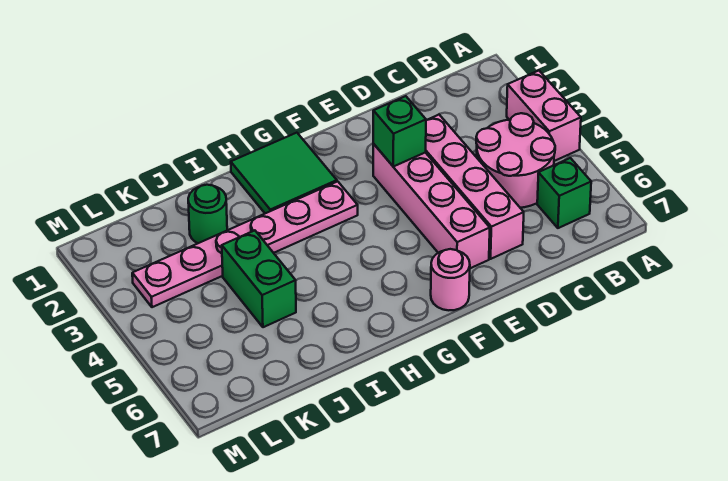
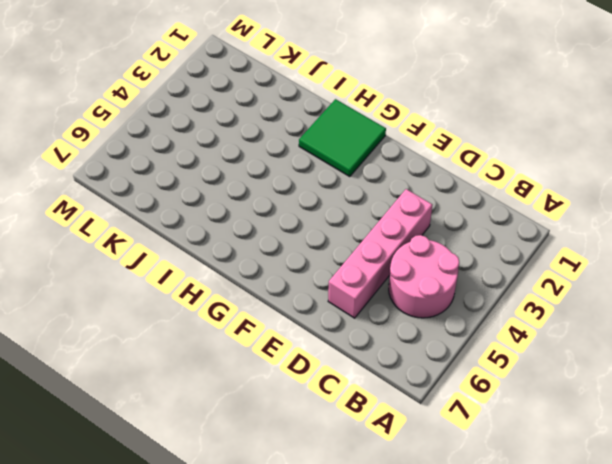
none -> pink 1x2 brick [507,71,581,161]
none -> green 1x1 brick [537,158,591,228]

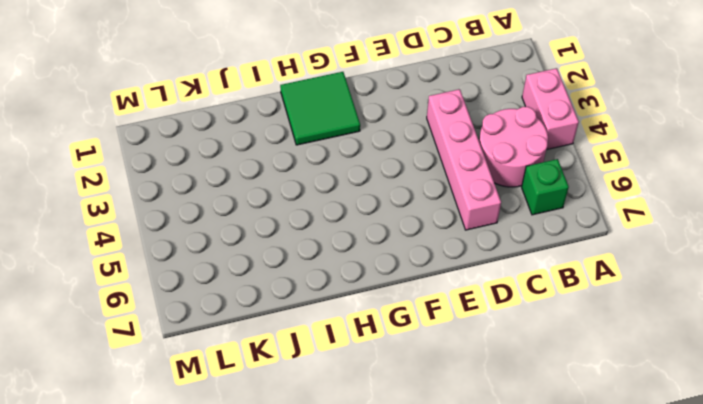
none -> pink 1x4 brick [373,144,490,268]
none -> pink 1x1 round brick [431,249,470,310]

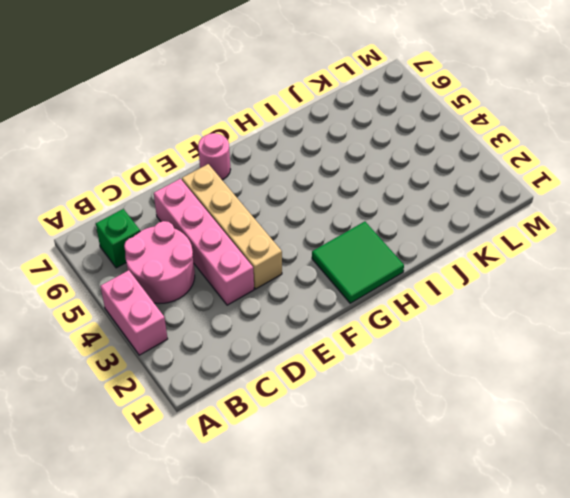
tan 1x4 brick [182,164,282,289] -> pink 1x4 brick [373,144,490,268]
none -> pink 1x6 plate [132,181,358,307]
none -> green 1x1 round brick [188,185,227,243]

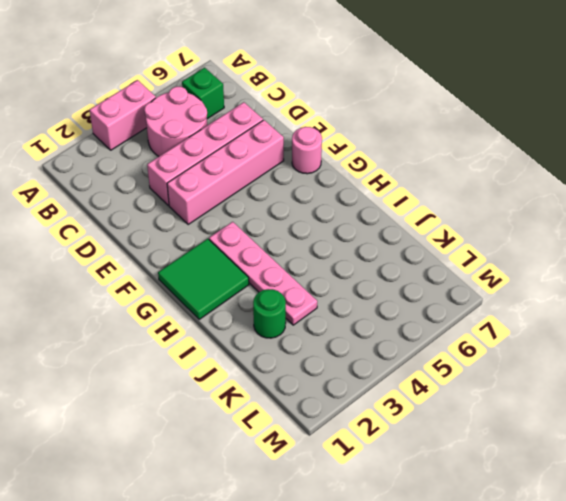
pink 1x4 plate [209,222,317,325] -> pink 1x6 plate [132,181,358,307]
none -> green 1x2 brick [222,230,296,327]
none -> green 1x1 brick [373,96,426,166]

